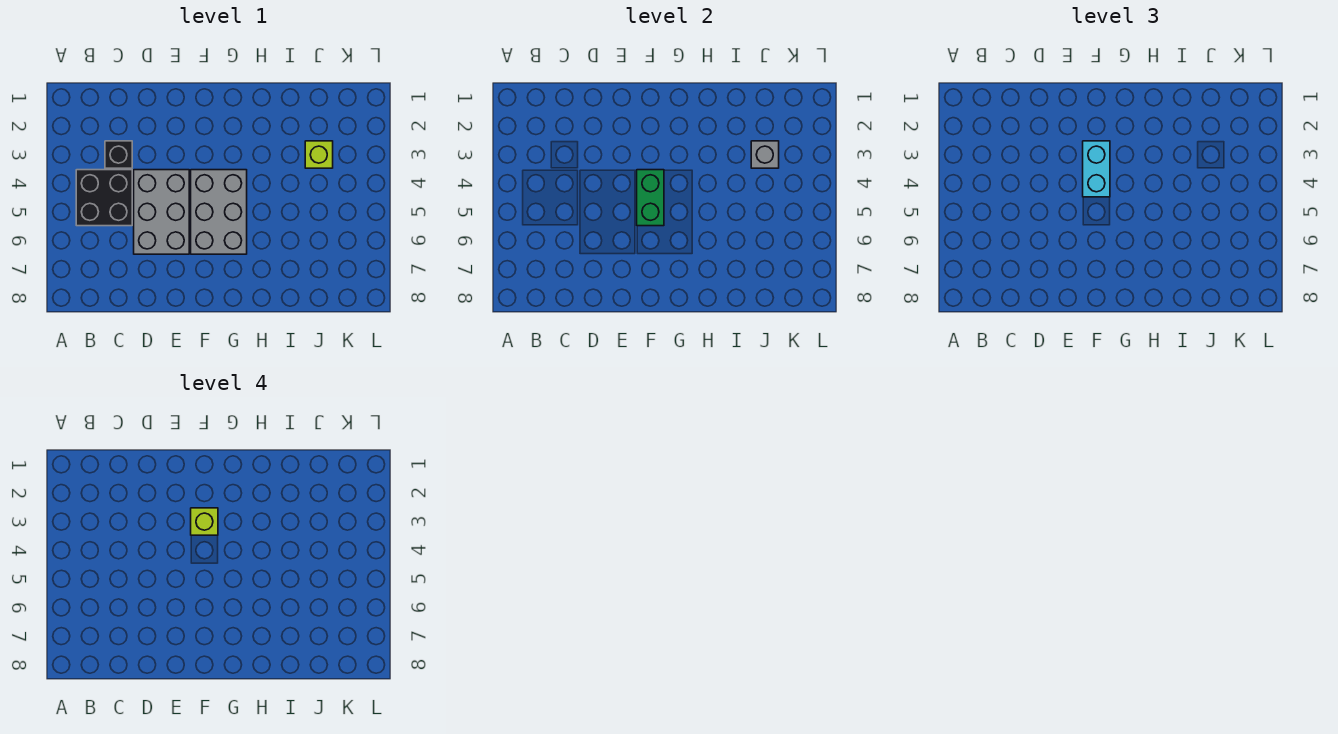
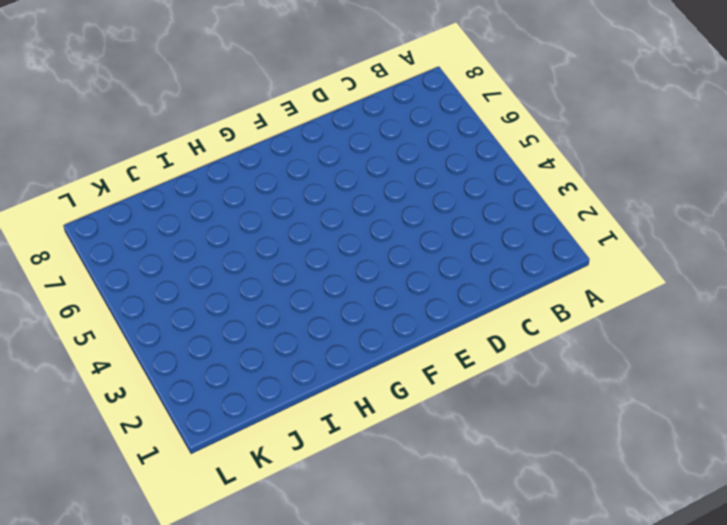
none -> black 2x2 brick [76,170,132,226]
none -> black 1x1 brick [105,141,132,168]

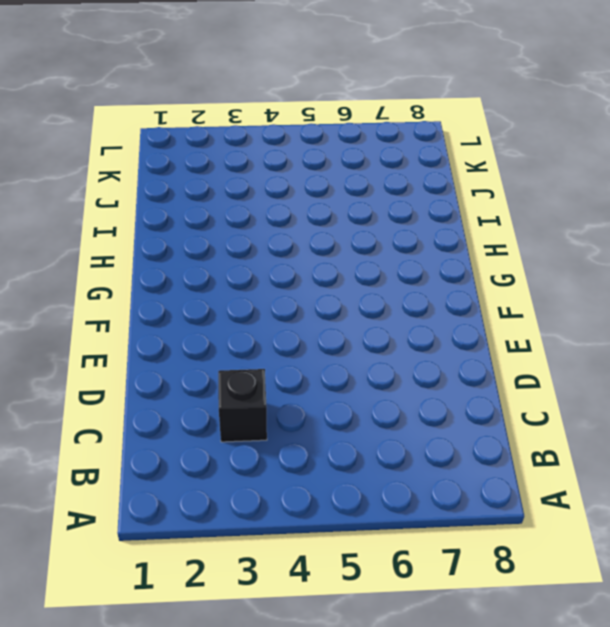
none -> black 2x2 brick [76,170,132,226]
none -> grey 2x3 brick [134,170,189,254]

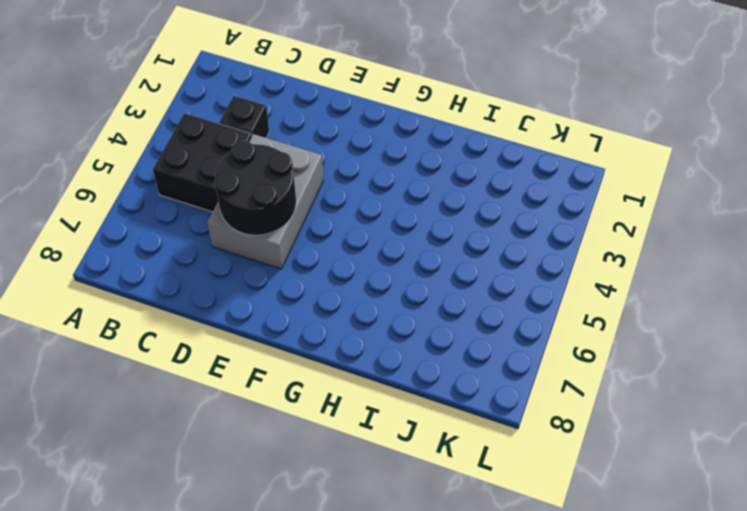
black 2x2 round brick [214,141,296,235] -> none
none -> grey 2x3 brick [191,170,247,254]
none -> lime 1x1 brick [305,141,333,168]

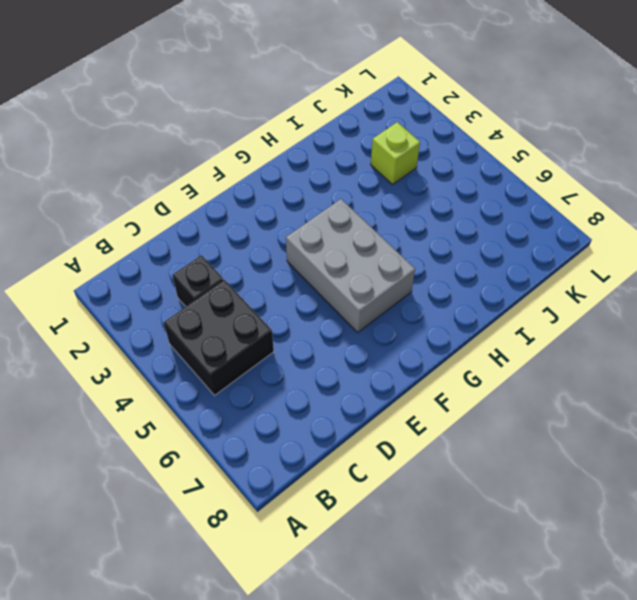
none -> grey 2x3 brick [134,170,189,254]
none -> green 1x2 brick [637,170,664,226]

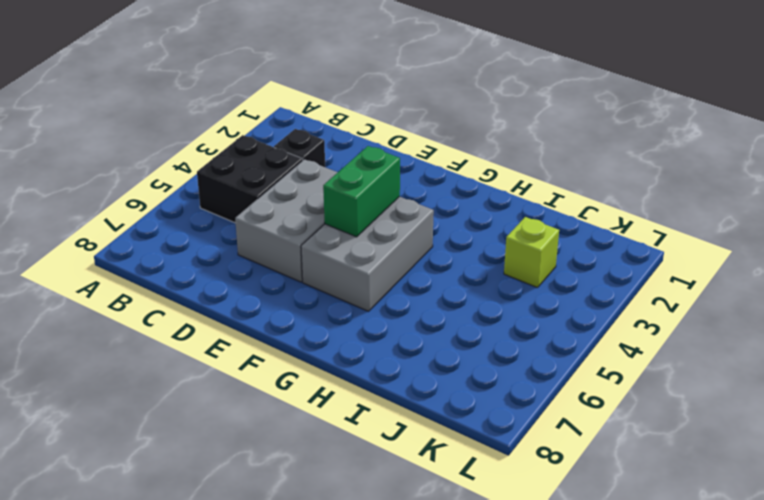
none -> grey 1x1 brick [751,141,779,168]
none -> cyan 1x2 brick [1083,141,1110,197]

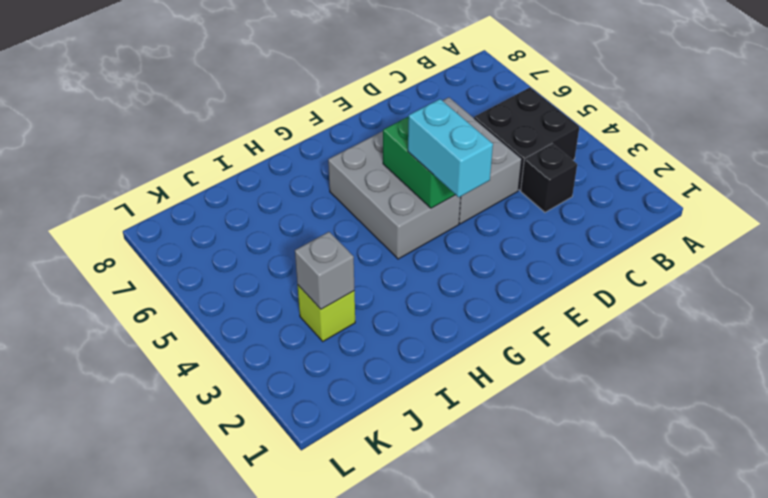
none -> lime 1x1 brick [191,508,218,535]

